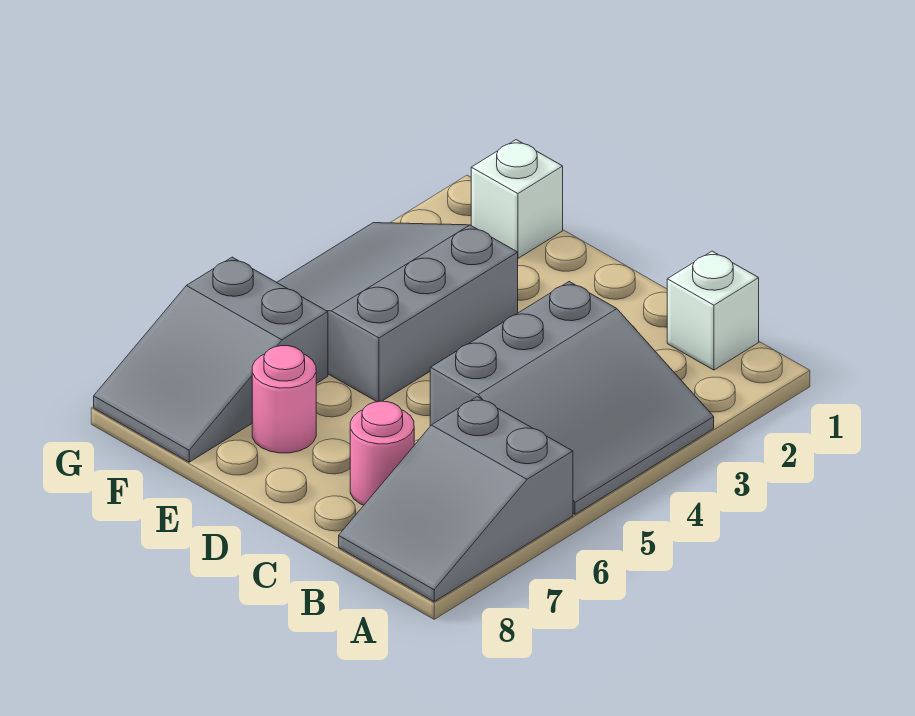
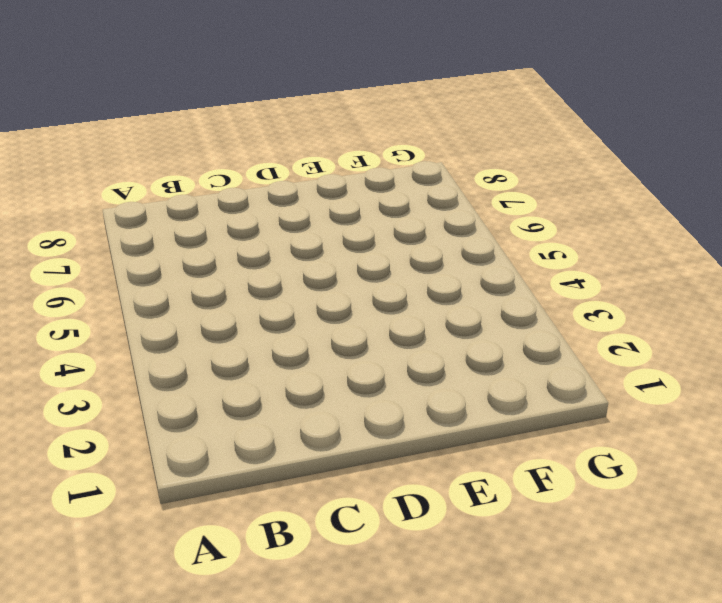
none -> grey 3x3 slope [430,282,714,514]
none -> grey 2x3 slope [339,397,573,602]

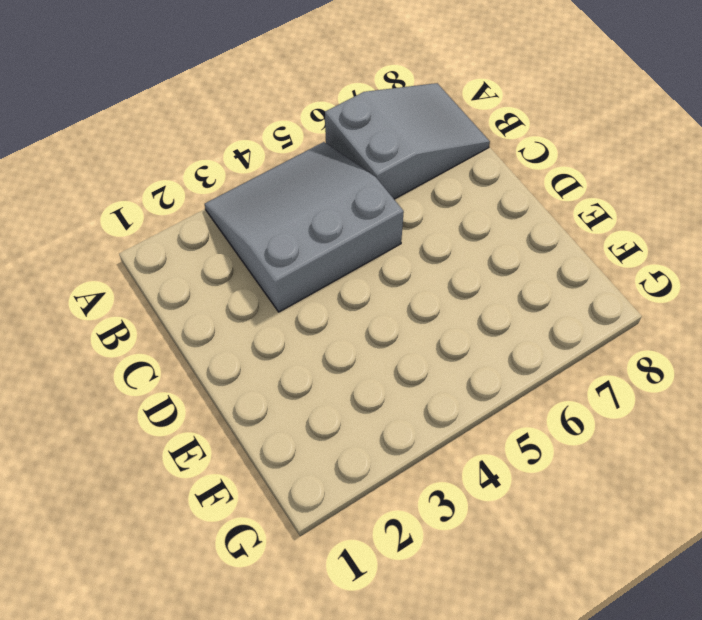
none -> white 1x1 brick [667,251,759,370]
none -> pink 1x1 round brick [350,401,414,505]

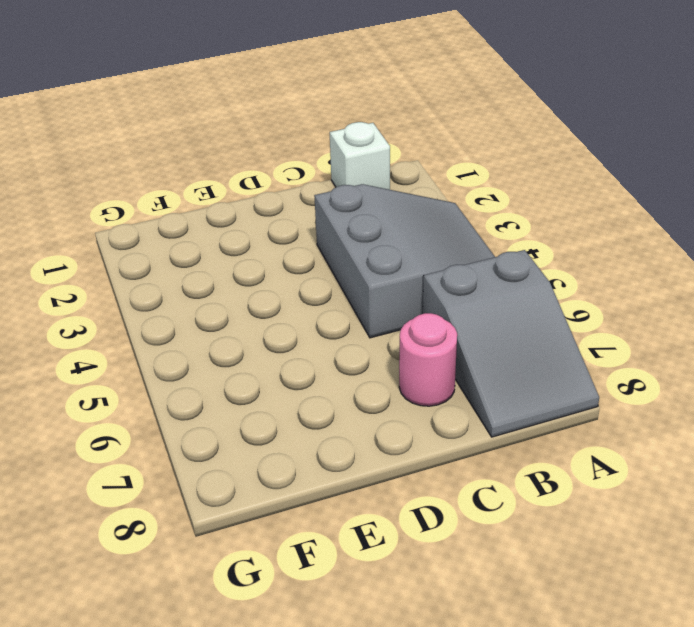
none -> grey 3x3 slope [277,223,518,402]
none -> pink 1x1 round brick [252,346,316,453]

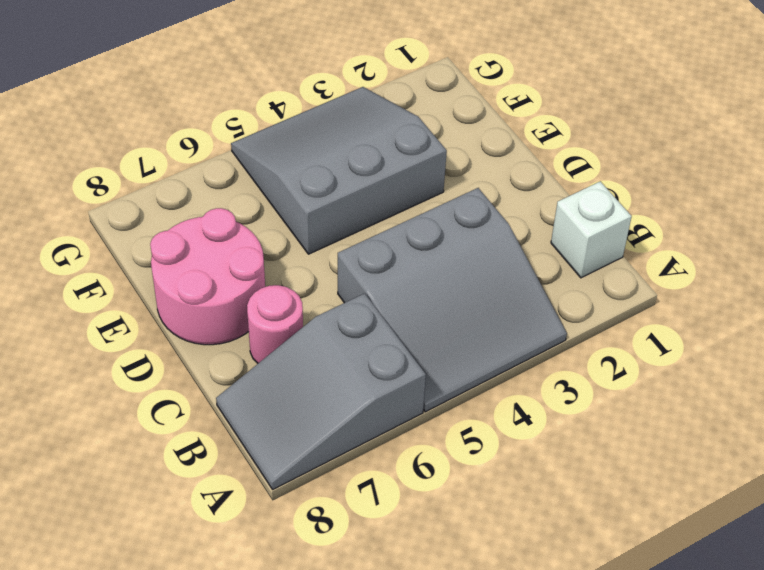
pink 2x2 round brick [150,208,265,345] -> pink 1x1 round brick [252,346,316,453]
none -> white 1x1 brick [471,140,563,258]
none -> grey 2x3 slope [94,257,328,462]

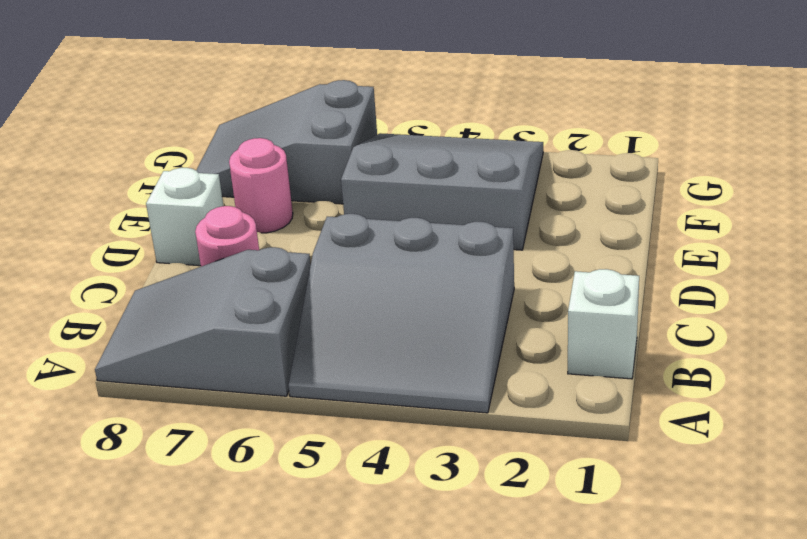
white 1x1 brick [146,168,223,266] -> white 1x1 brick moved to [471,140,563,258]

